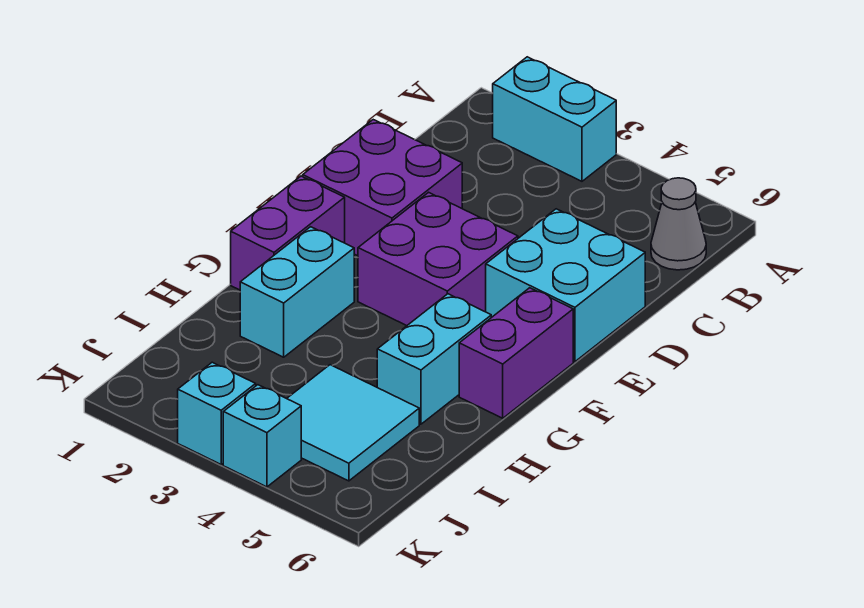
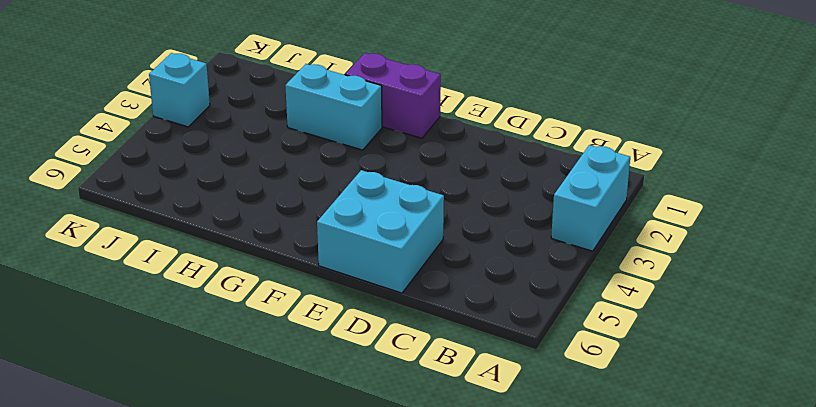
none -> grey 1x1 cone [651,178,706,270]
none -> purple 2x2 brick [303,120,462,256]
none -> purple 2x2 brick [358,192,518,326]

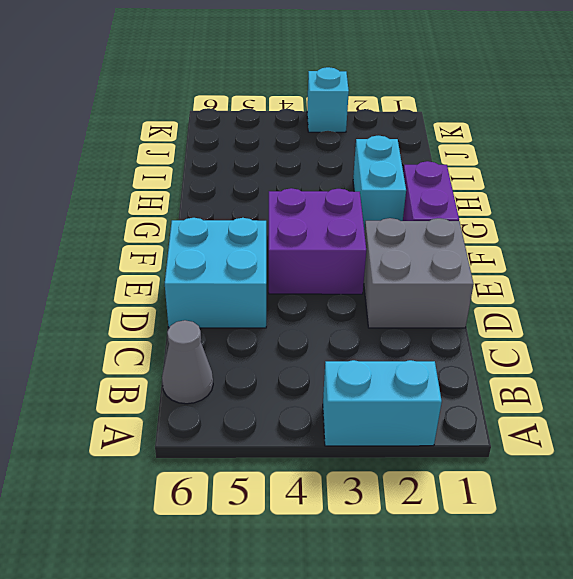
grey 2x2 brick [364,218,474,328] -> purple 2x2 brick [303,120,462,256]
none -> purple 1x2 brick [459,288,573,418]
none -> cyan 1x2 brick [377,294,491,424]
none -> cyan 2x2 tile [287,365,419,481]

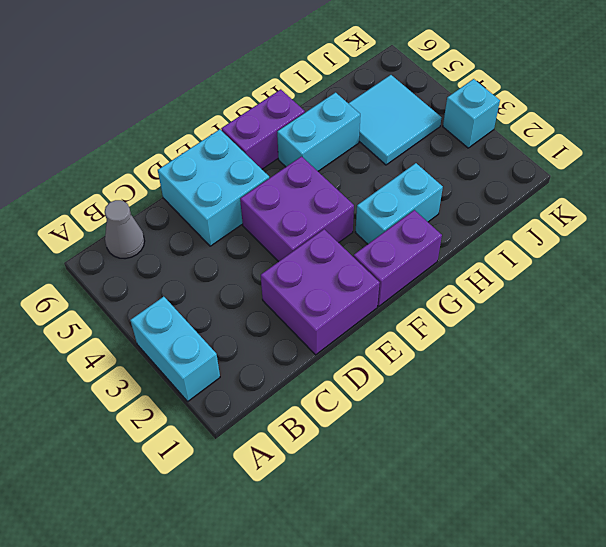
none -> cyan 1x1 brick [223,385,301,487]

